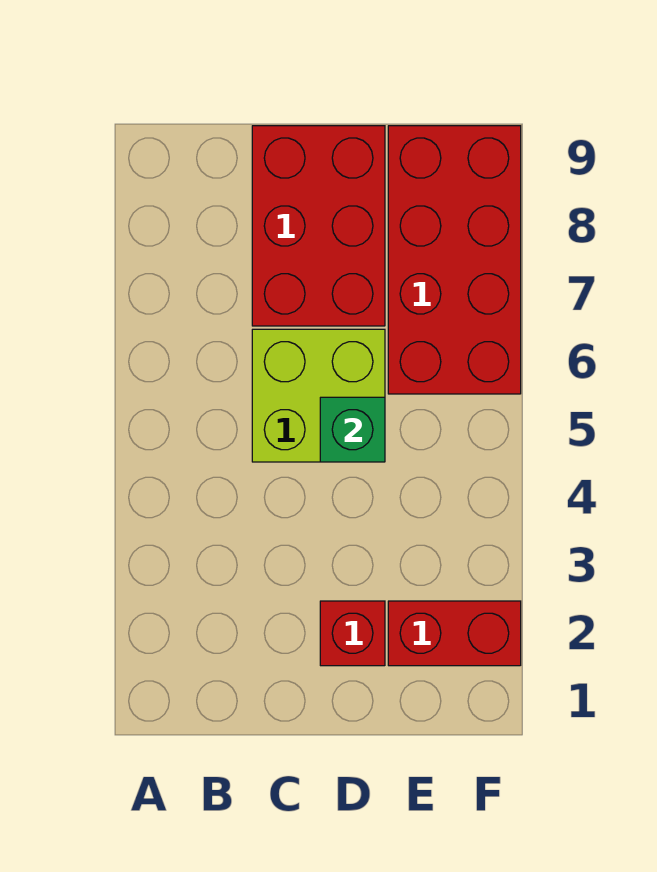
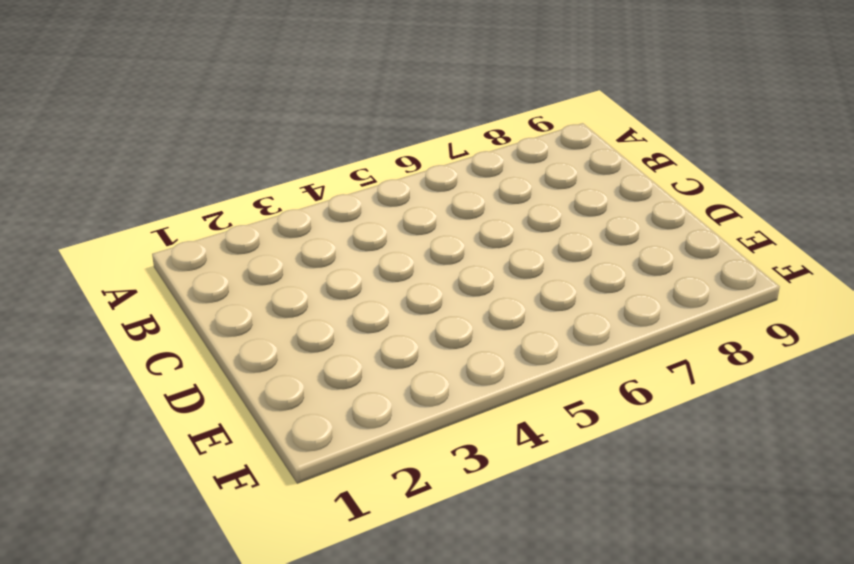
none -> lime 2x2 brick [252,329,385,462]
none -> red 2x3 brick [252,126,385,326]

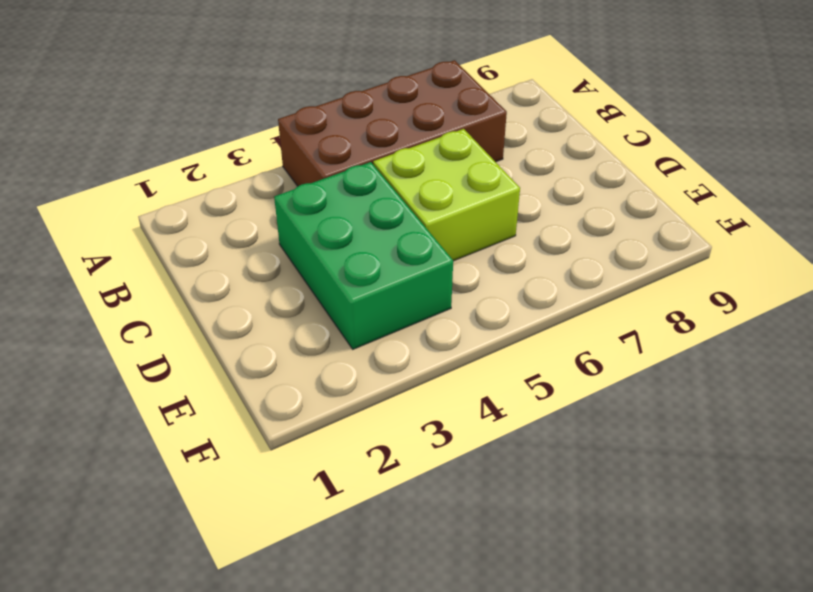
brown 2x4 brick [278,60,507,186] -> none
green 2x3 brick [274,162,453,349] -> none
none -> red 2x3 brick [252,126,385,326]
none -> red 1x1 brick [320,601,385,666]

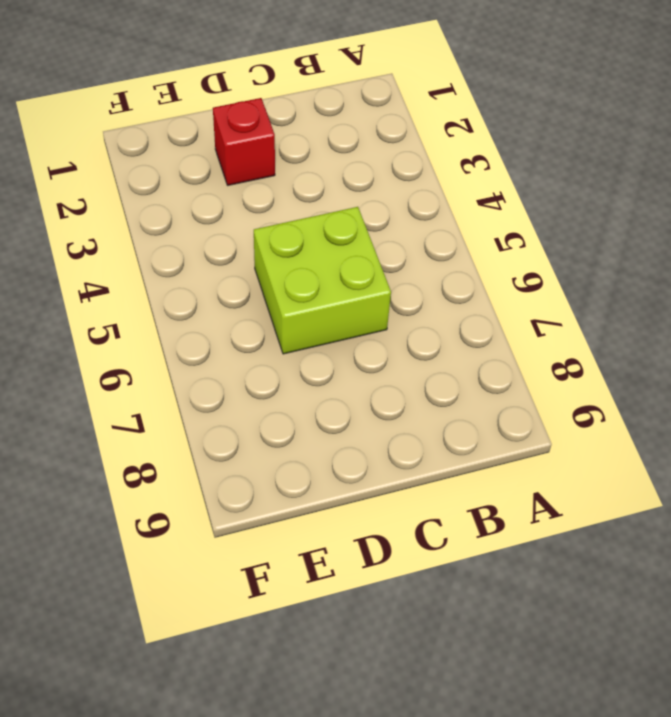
none -> red 2x3 brick [252,126,385,326]
none -> red 1x2 brick [388,601,521,666]

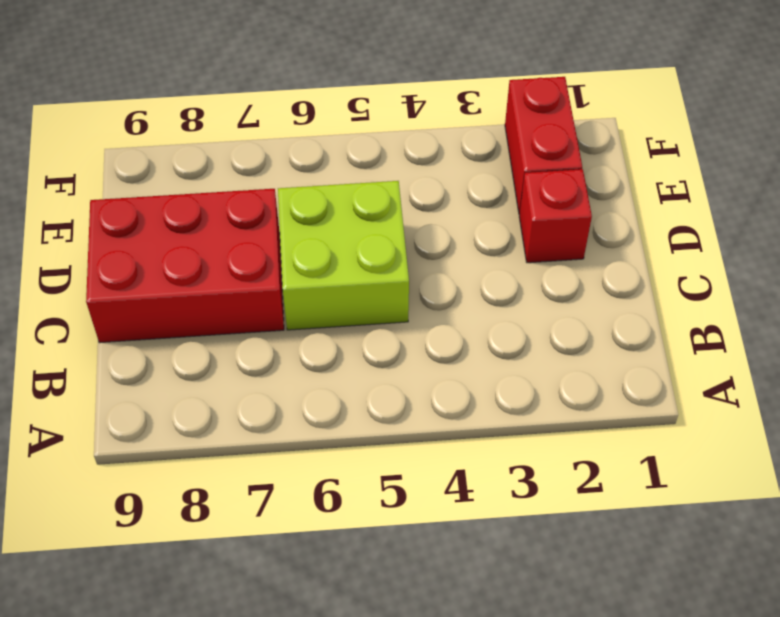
none -> red 2x4 brick [388,126,521,394]
none -> green 1x1 brick [320,397,385,462]

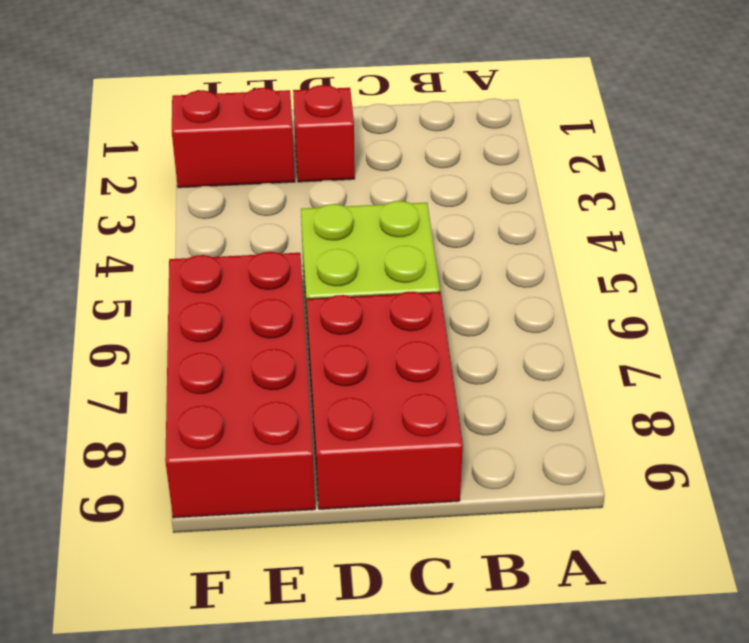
none -> green 1x1 brick [320,397,385,462]

